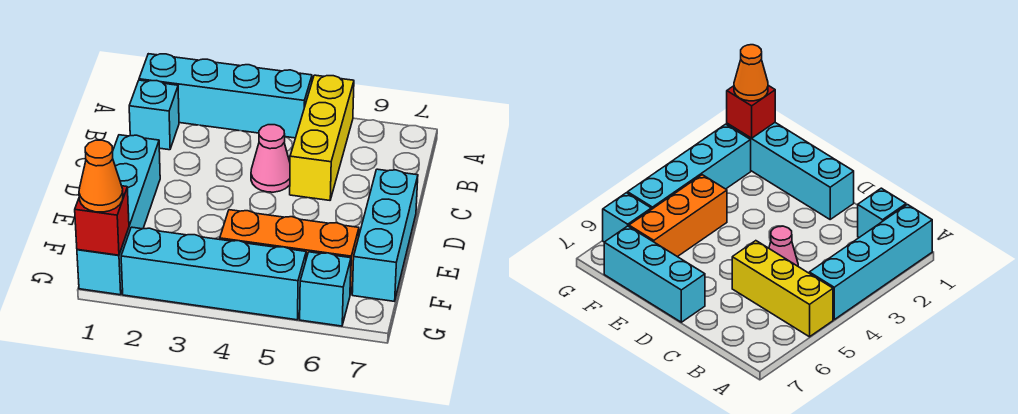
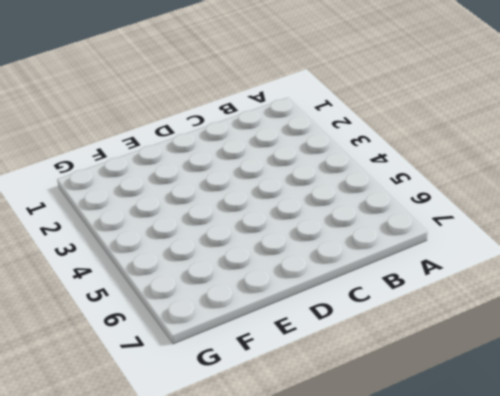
none -> cyan 1x4 brick [139,54,312,138]
none -> yellow 1x3 brick [290,75,354,200]

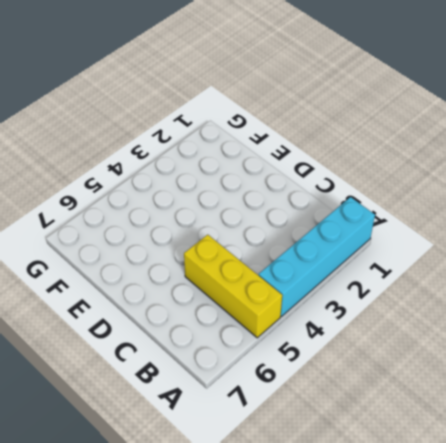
none -> cyan 1x1 brick [129,80,179,150]
none -> pink 1x1 cone [251,125,290,192]

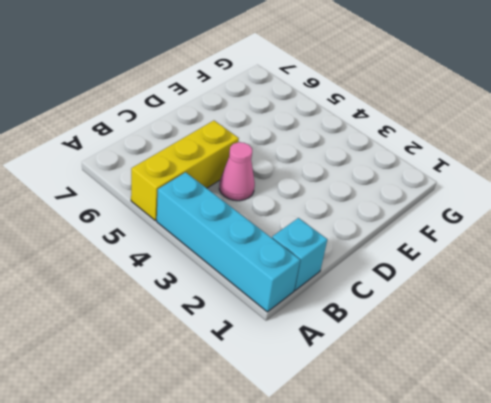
none -> cyan 1x4 brick [77,135,160,295]
none -> cyan 1x3 brick [352,169,418,301]

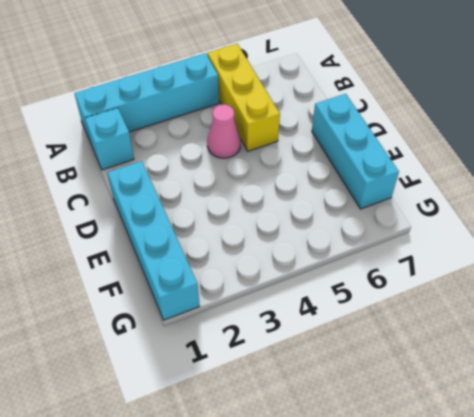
none -> orange 1x3 brick [220,210,359,294]
none -> cyan 1x4 brick [121,227,306,320]

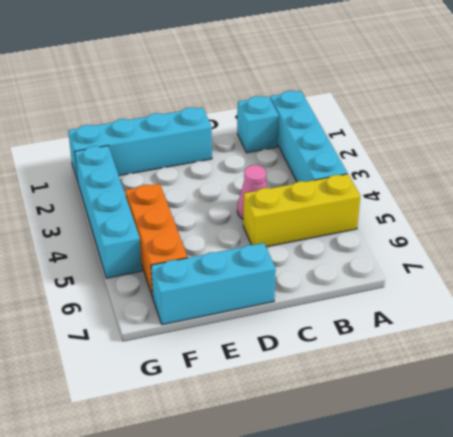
none -> cyan 1x1 brick [300,252,351,326]
none -> red 1x1 brick [75,186,129,255]

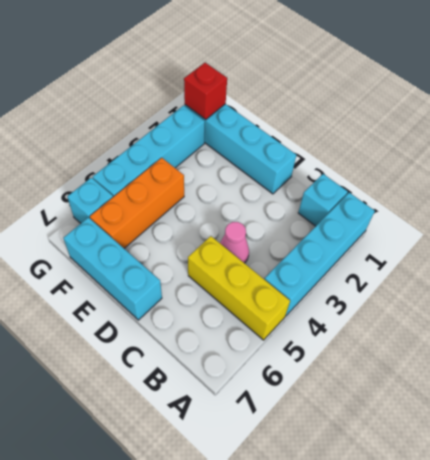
none -> orange 1x1 cone [79,140,123,212]

